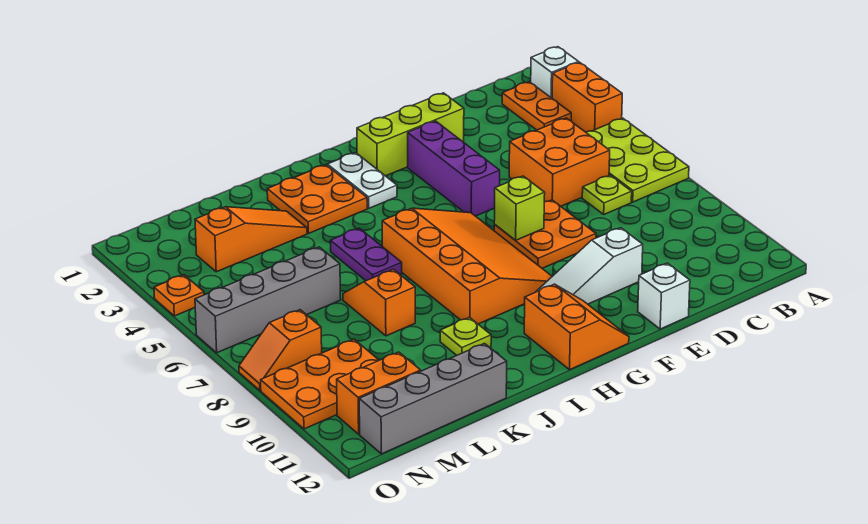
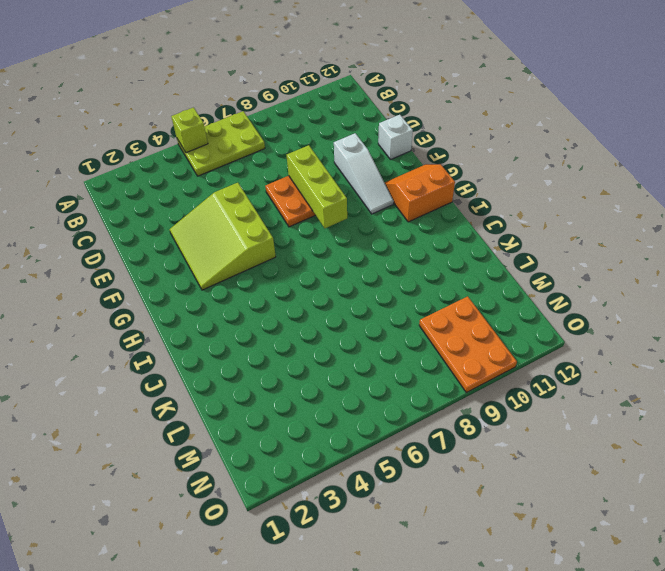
lime 1x1 brick [171,108,208,153] -> lime 1x1 brick moved to [494,176,545,240]
lime 3x3 slope [170,183,276,290] -> purple 1x3 brick [408,121,500,216]
lime 1x3 brick [287,145,347,228] -> lime 1x3 brick moved to [357,93,464,176]
none -> white 1x1 brick [531,47,579,98]
none -> orange 1x2 brick [552,62,622,132]
none -> orange 1x2 plate [502,82,571,130]

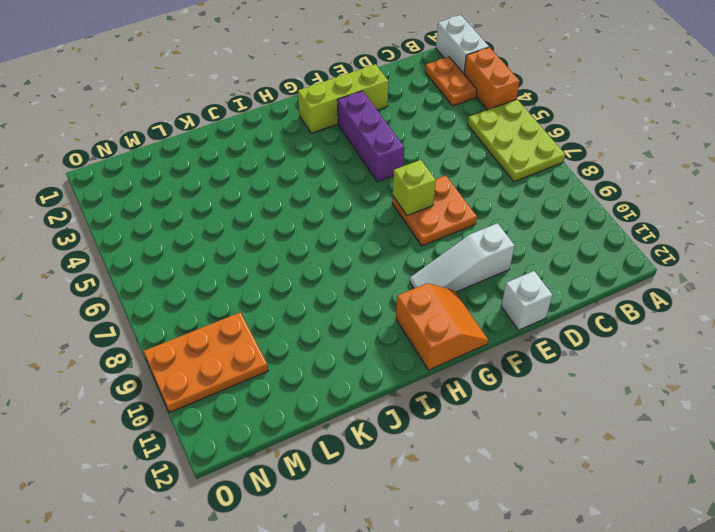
white 1x2 brick [436,15,489,74] -> white 1x1 brick [531,47,579,98]
none -> orange 2x2 brick [509,118,610,206]
none -> lime 1x1 plate [582,175,632,214]
none -> orange 3x4 slope [382,208,552,324]

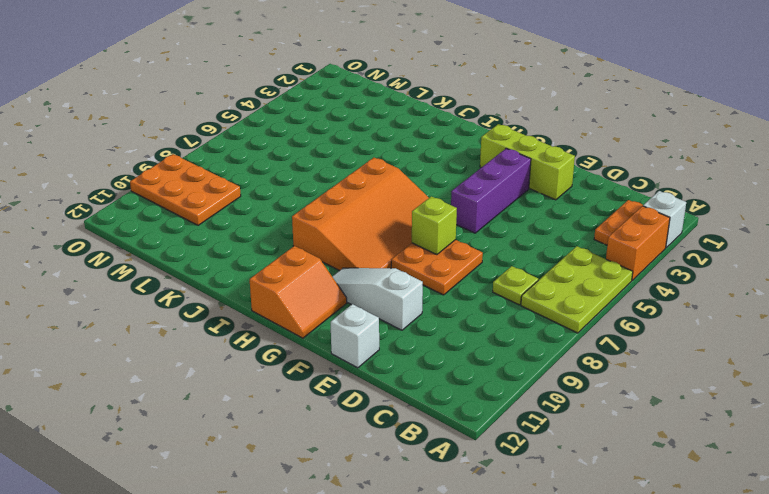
none -> orange 2x2 brick [509,118,610,206]
none -> white 1x2 plate [327,153,397,208]
none -> orange 2x2 plate [267,165,367,234]

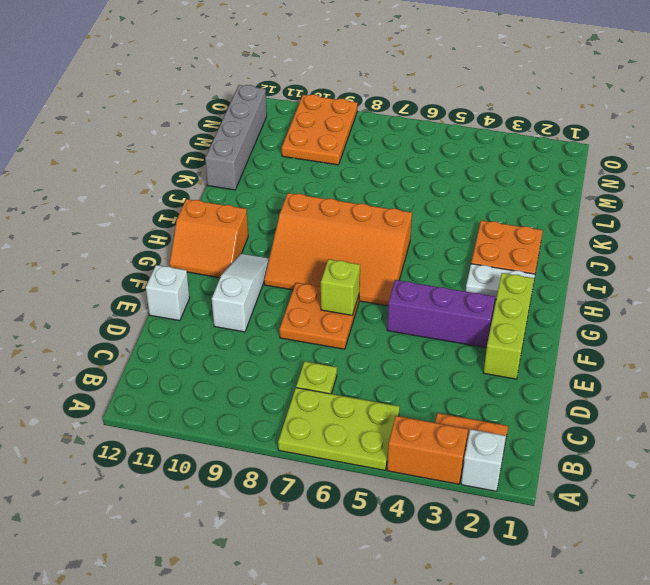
none -> orange 2x2 brick [509,118,610,206]
none -> purple 1x2 plate [330,228,402,281]
none -> lime 1x1 plate [440,318,491,355]

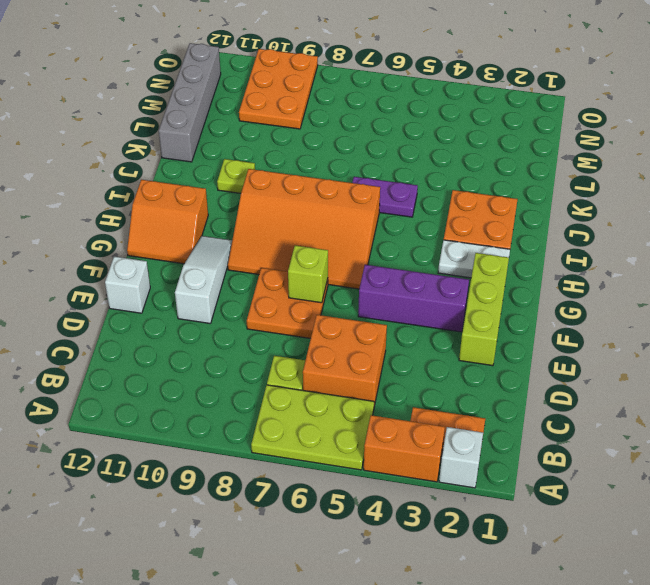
none -> orange 1x3 slope [195,207,307,272]
none -> orange 1x2 slope [343,269,415,336]
none -> grey 1x4 brick [195,247,341,353]

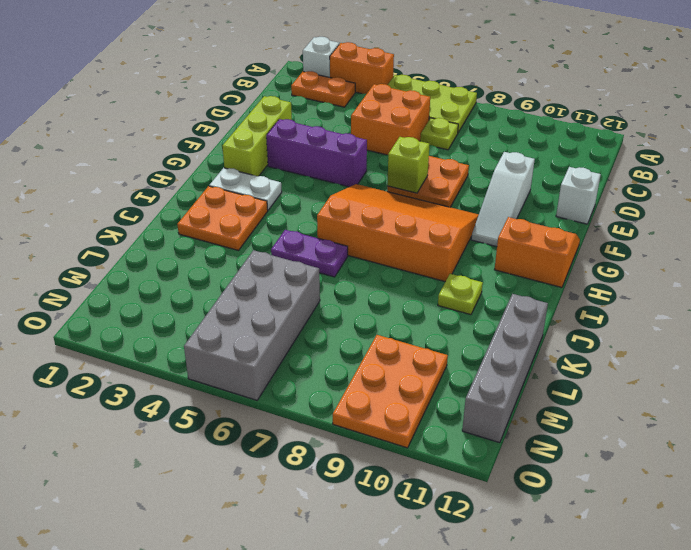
grey 2x4 brick [184,250,320,400] -> grey 1x4 brick [195,247,341,353]
none -> orange 1x3 slope [195,207,307,272]
none -> orange 1x2 slope [343,269,415,336]
none -> orange 1x2 brick [337,352,421,434]

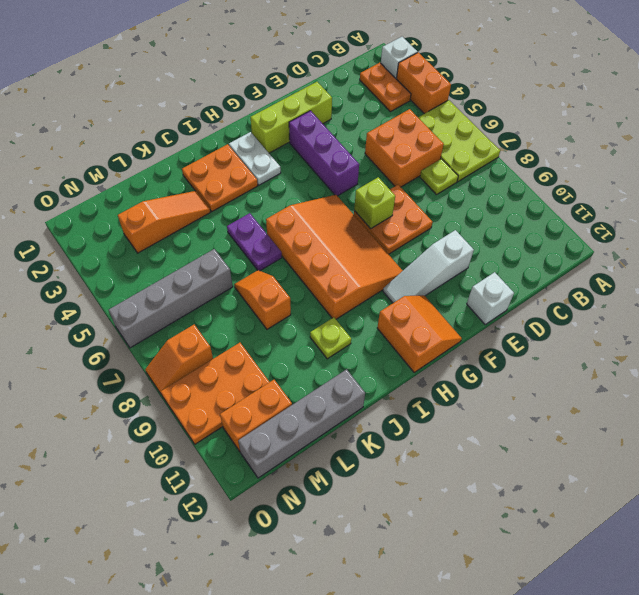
none -> orange 1x1 plate [154,275,204,316]

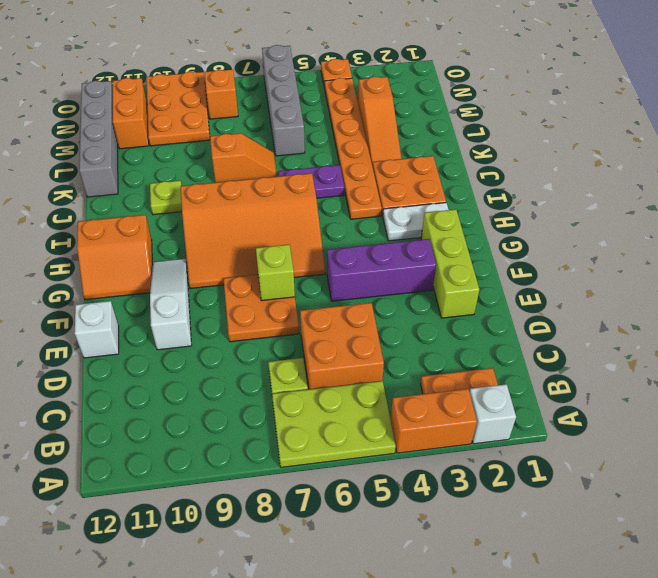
orange 1x6 plate [325,78,382,219] -> none

